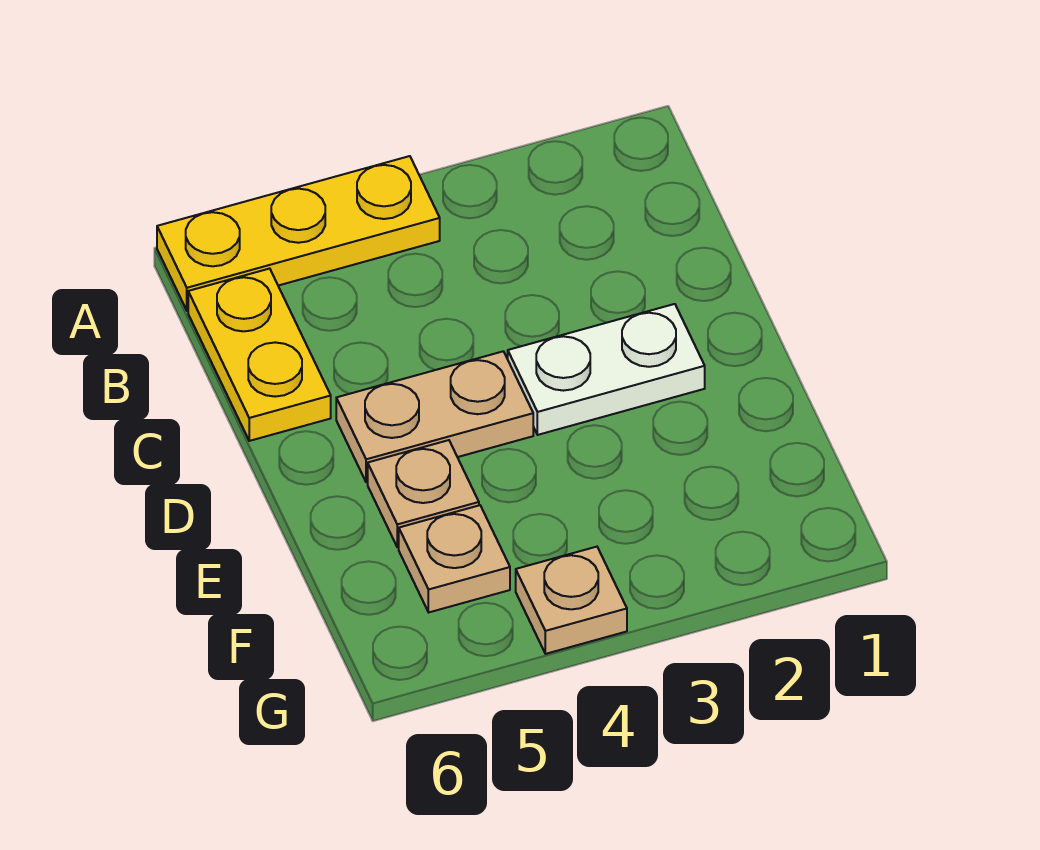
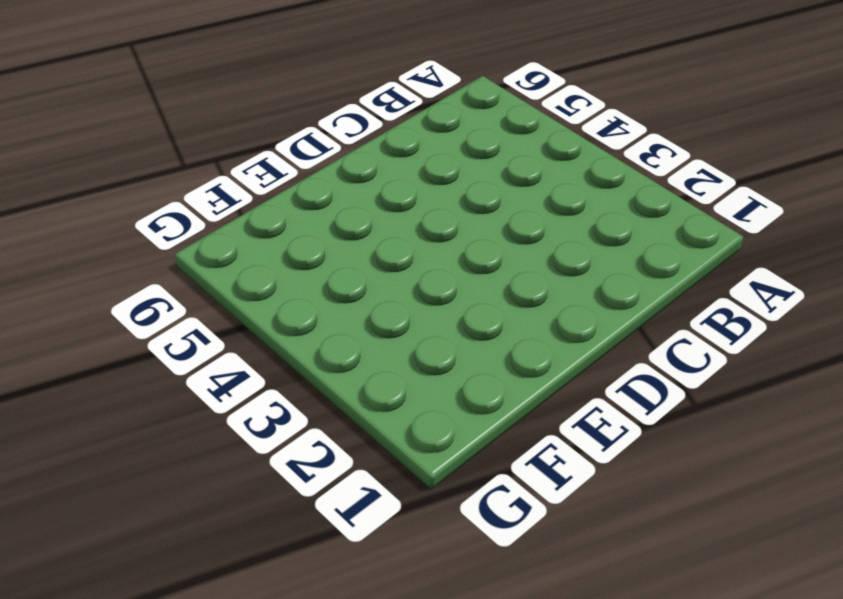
none -> yellow 1x3 plate [157,156,440,311]
none -> yellow 1x2 plate [188,269,331,441]

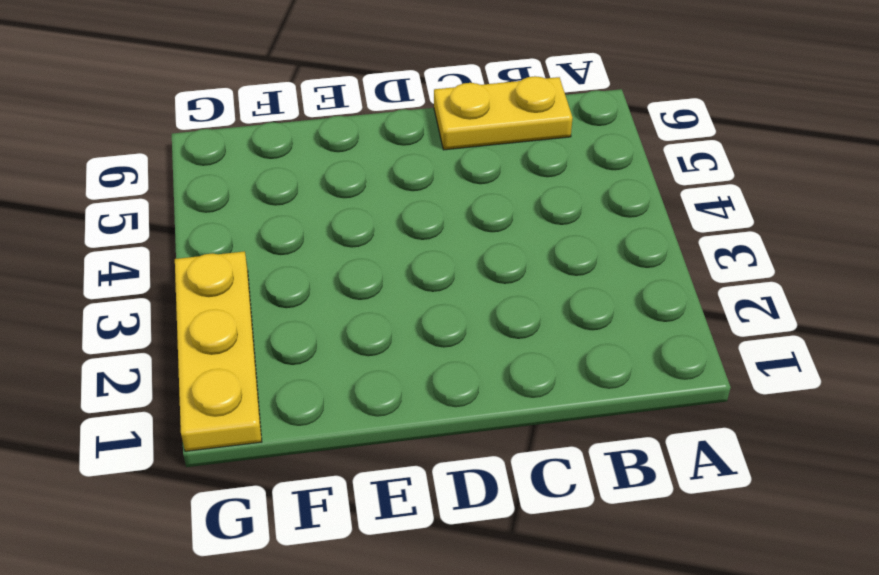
yellow 1x3 plate [175,251,262,451] -> yellow 1x3 plate moved to [157,156,440,311]
none -> white 1x2 plate [508,304,705,435]
none -> tan 1x2 plate [336,351,533,482]

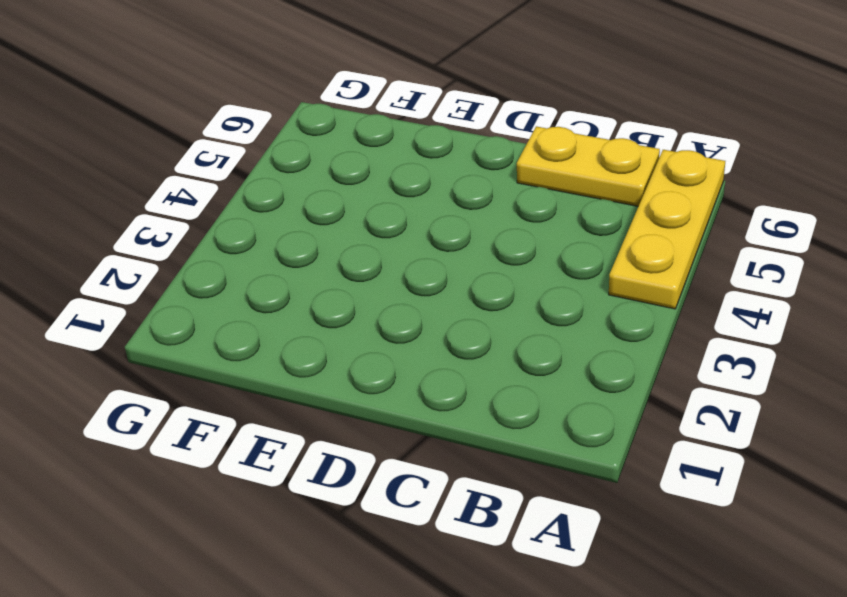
none -> white 1x2 plate [508,304,705,435]
none -> tan 1x2 plate [336,351,533,482]

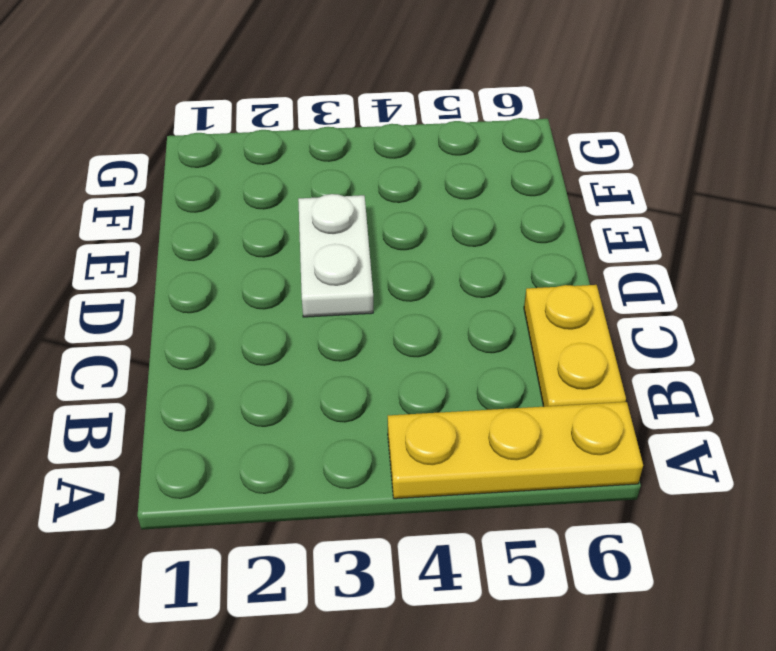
white 1x2 plate [298,194,373,317] -> white 1x2 plate turned to [508,304,705,435]
none -> tan 1x2 plate [336,351,533,482]
none -> tan 1x1 plate [368,440,479,547]

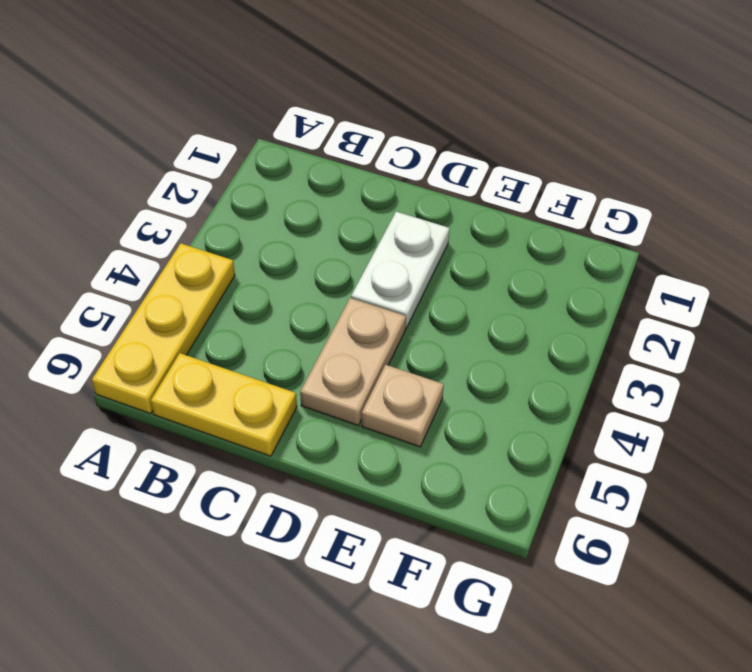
none -> tan 1x1 plate [399,505,510,612]
none -> tan 1x1 plate [516,547,627,654]

